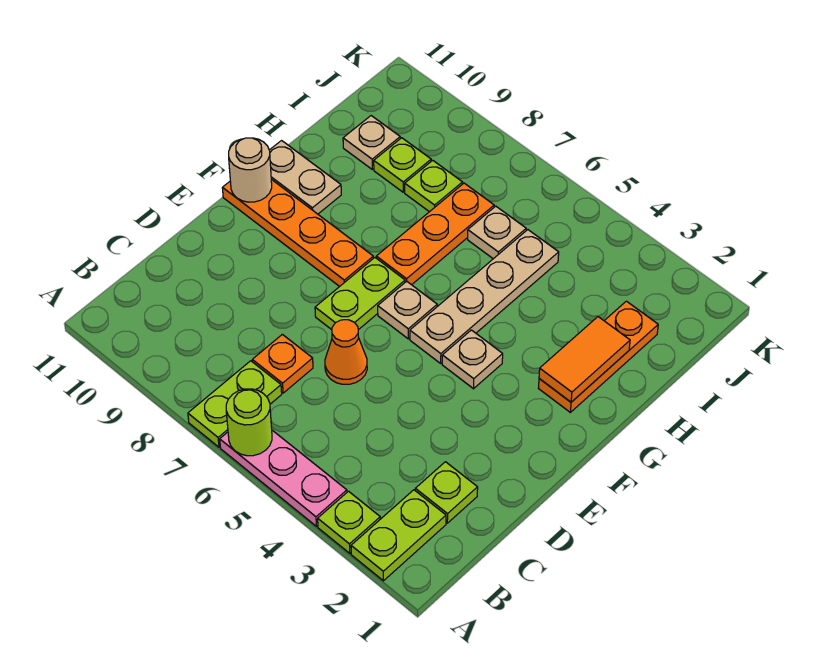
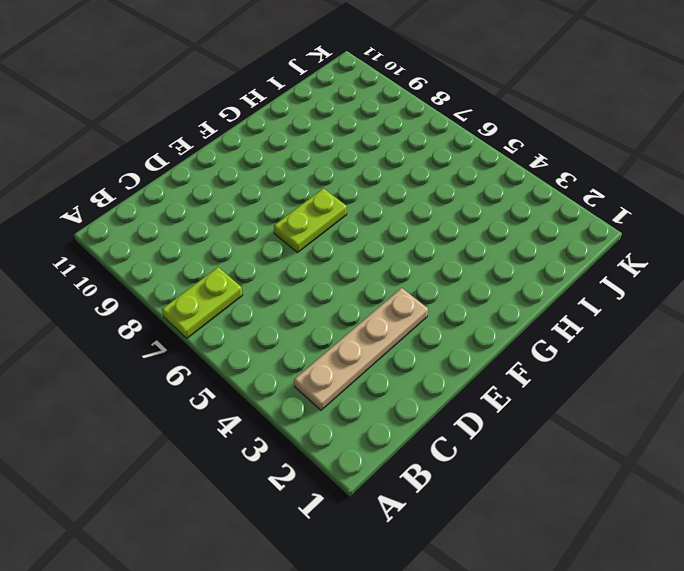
tan 1x4 plate [294,288,428,410] -> tan 1x4 plate moved to [410,230,559,363]
none -> lime 1x2 plate [351,490,446,581]
none -> lime 1x1 plate [318,491,380,553]
none -> pink 1x3 plate [220,430,347,526]

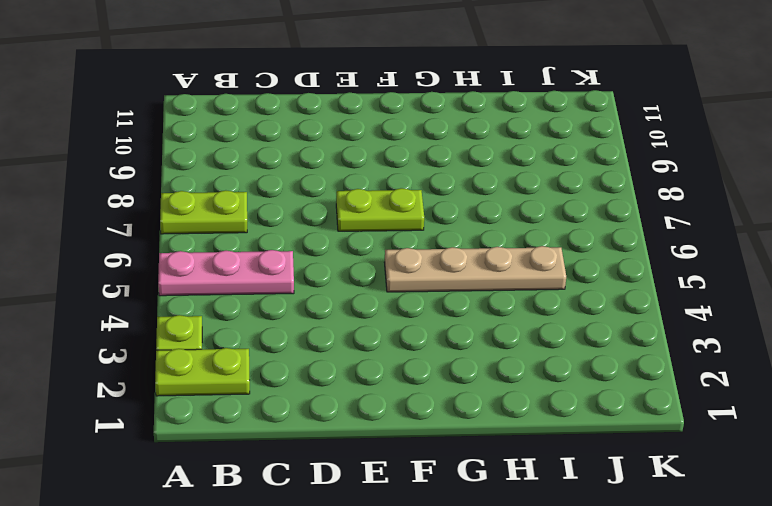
pink 1x3 plate [158,250,294,296] -> pink 1x3 plate turned to [220,430,347,526]
none -> lime 1x1 plate [415,462,478,523]
none -> orange 1x1 plate [252,334,313,393]
none -> orange 1x1 cone [325,320,367,384]

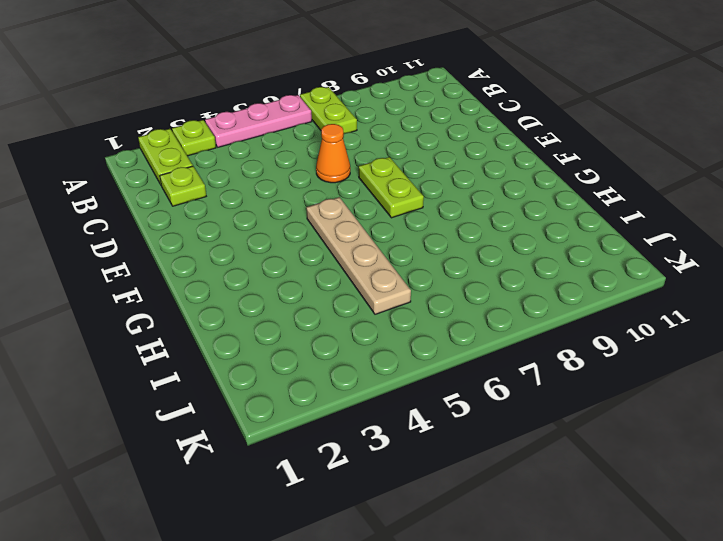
none -> orange 1x1 plate [252,334,313,393]
none -> tan 1x1 plate [442,330,503,389]
none -> tan 1x1 plate [378,281,437,339]

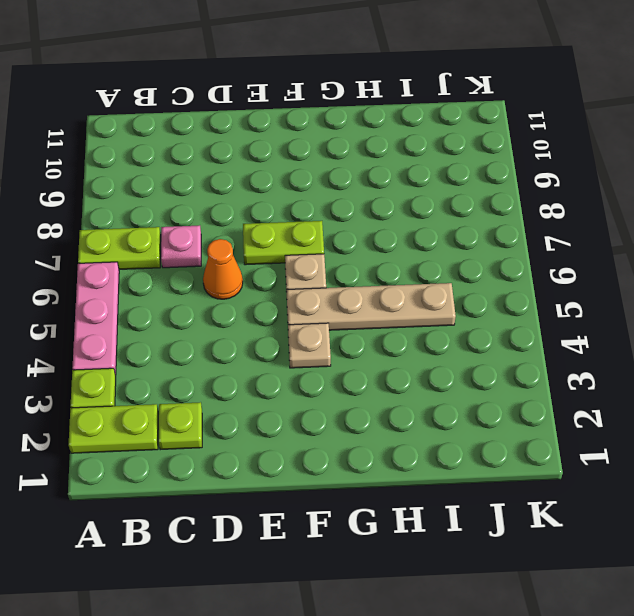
pink 1x1 plate [161,226,201,268] -> orange 1x1 plate [252,334,313,393]
none -> orange 1x4 plate [222,179,373,287]
none -> orange 1x3 plate [538,301,658,412]
none -> orange 1x3 plate [376,183,494,285]

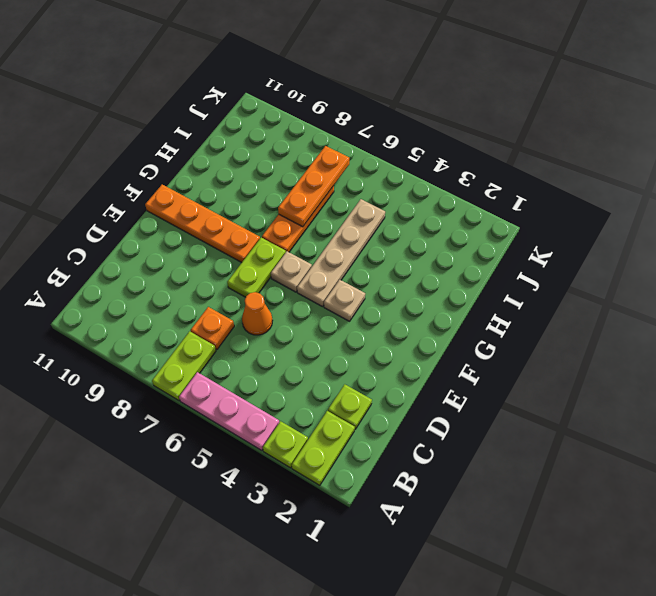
orange 1x3 plate [278,146,349,227] -> orange 1x3 plate moved to [538,301,658,412]
none -> tan 1x2 plate [269,141,341,214]
none -> tan 1x1 plate [468,206,526,259]
none -> lime 1x1 plate [405,160,463,212]

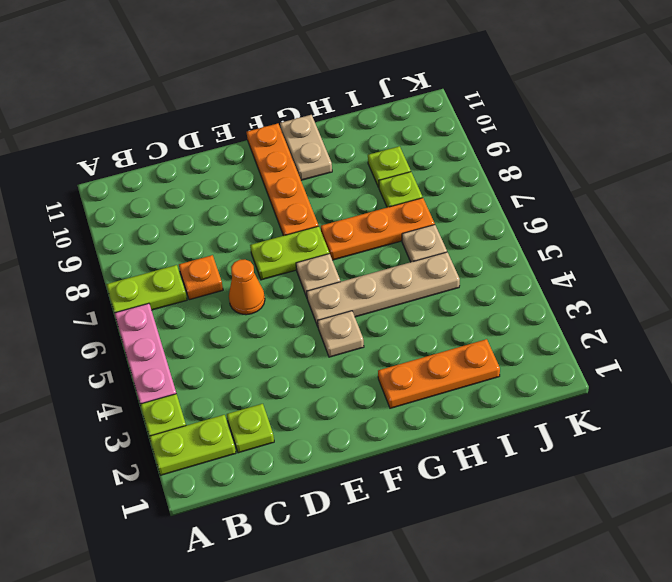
none -> tan 1x1 plate [343,116,400,169]
none -> lime 1x1 round brick [226,389,272,456]
none -> tan 1x1 round brick [229,138,272,202]

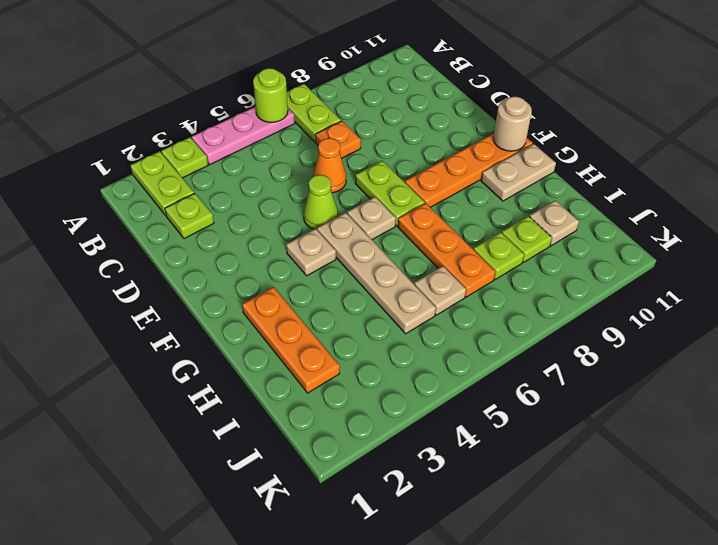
lime 1x1 cone [303,175,338,229] -> none
none -> orange 1x2 tile [539,317,630,402]

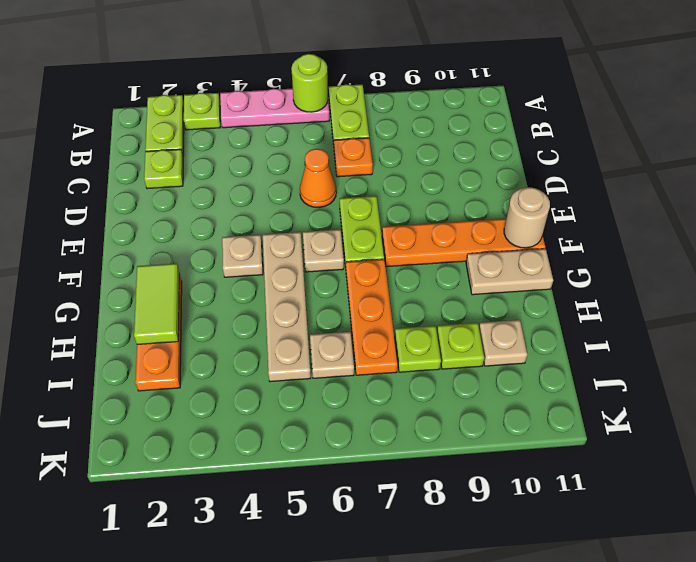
lime 1x2 tile [134,263,179,344] -> orange 1x2 tile [539,317,630,402]

